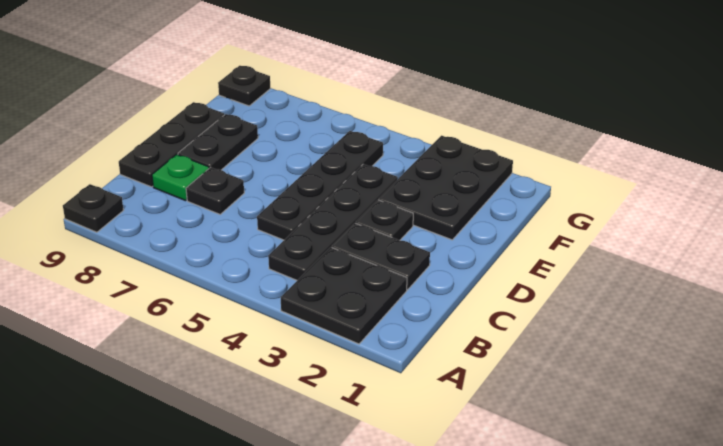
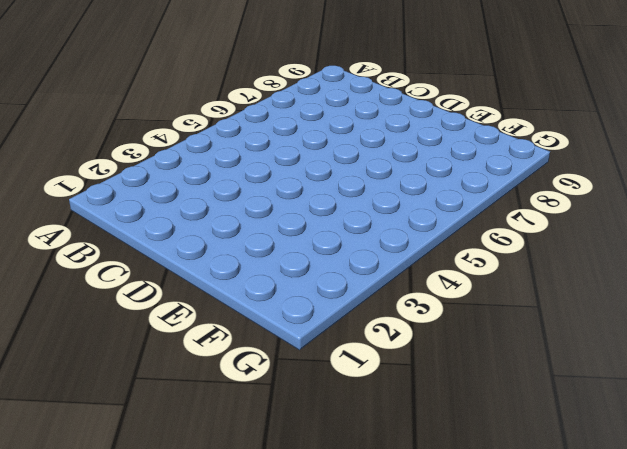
none -> black 2x2 plate [281,247,407,344]
none -> black 1x1 plate [63,184,123,232]
none -> black 1x4 plate [268,164,398,280]

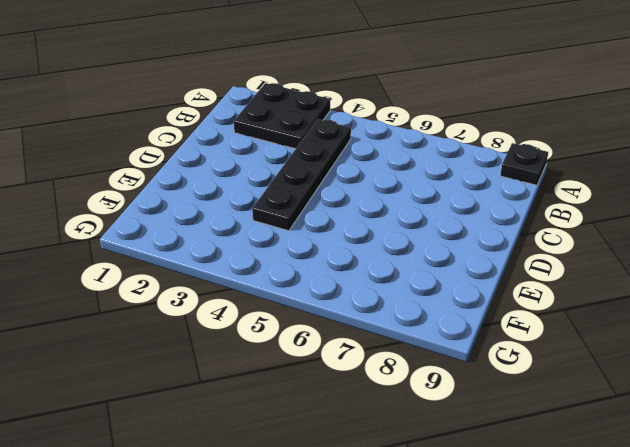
none -> black 1x2 plate [332,223,430,290]
none -> black 1x4 plate [257,131,383,240]
none -> black 1x1 plate [186,167,244,214]

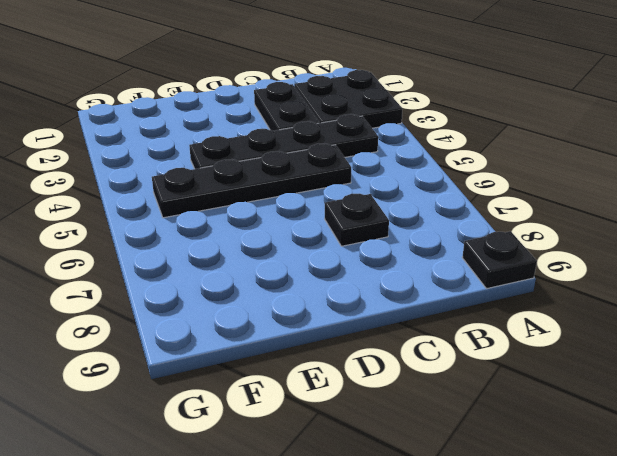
none -> green 1x1 plate [152,154,209,201]
none -> black 1x3 plate [119,102,224,187]
none -> black 1x1 plate [356,200,413,241]

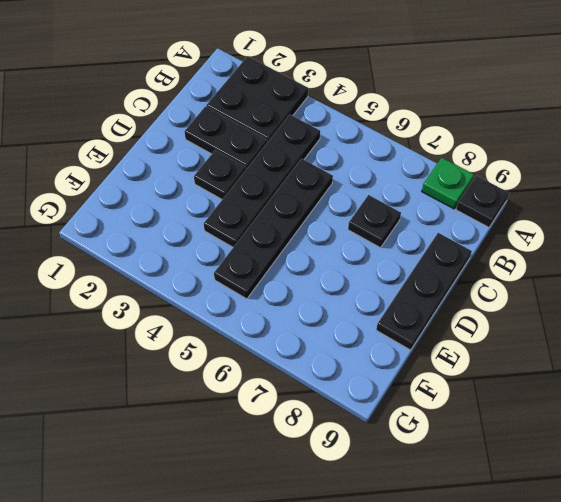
green 1x1 plate [422,158,474,209] -> green 1x1 plate moved to [152,154,209,201]
none -> black 1x2 plate [178,114,258,170]
none -> black 2x3 plate [379,136,513,240]
none -> black 1x1 plate [218,66,271,106]

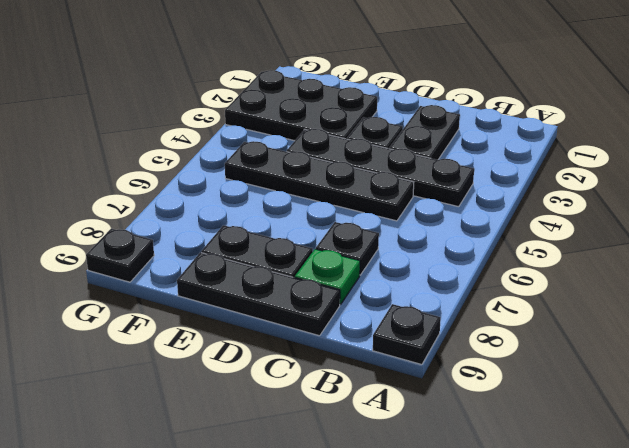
none -> black 2x2 plate [281,247,407,344]

